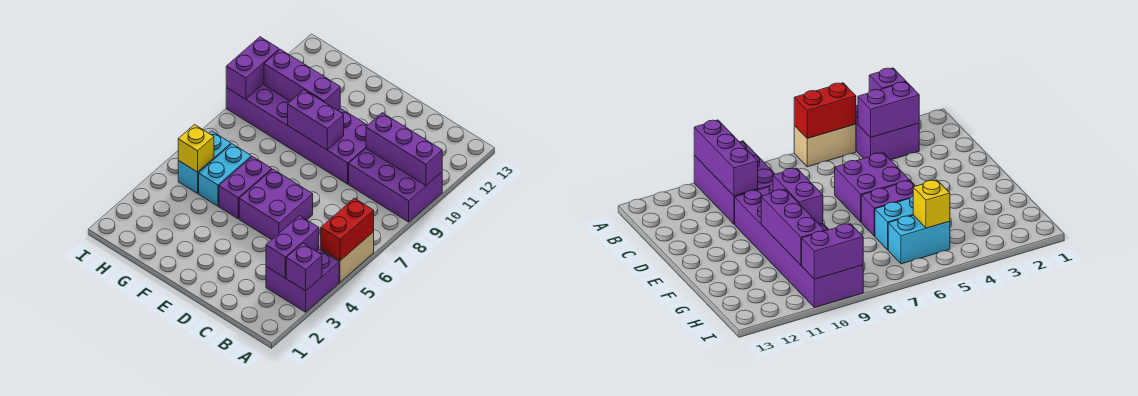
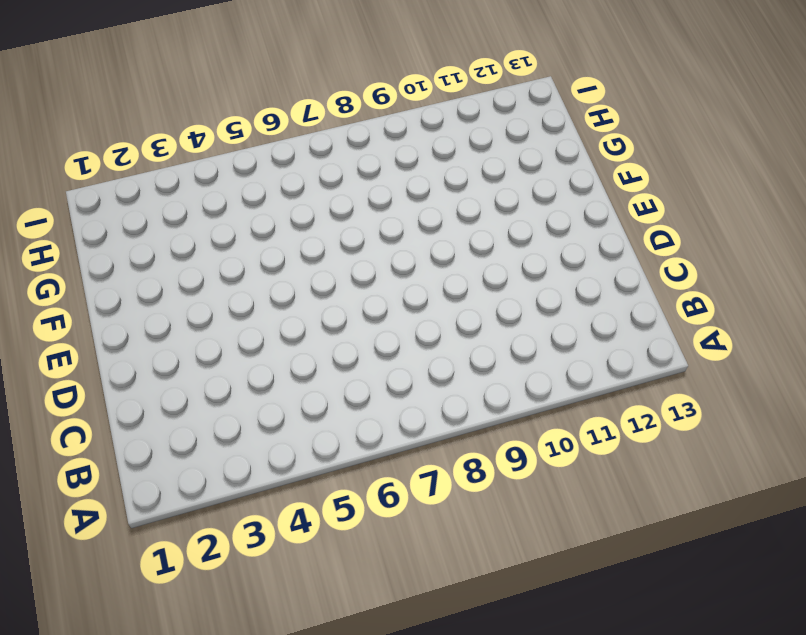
none -> purple 2x2 brick [266,249,339,312]
none -> tan 1x2 brick [321,232,374,282]
none -> purple 2x3 brick [349,149,442,222]

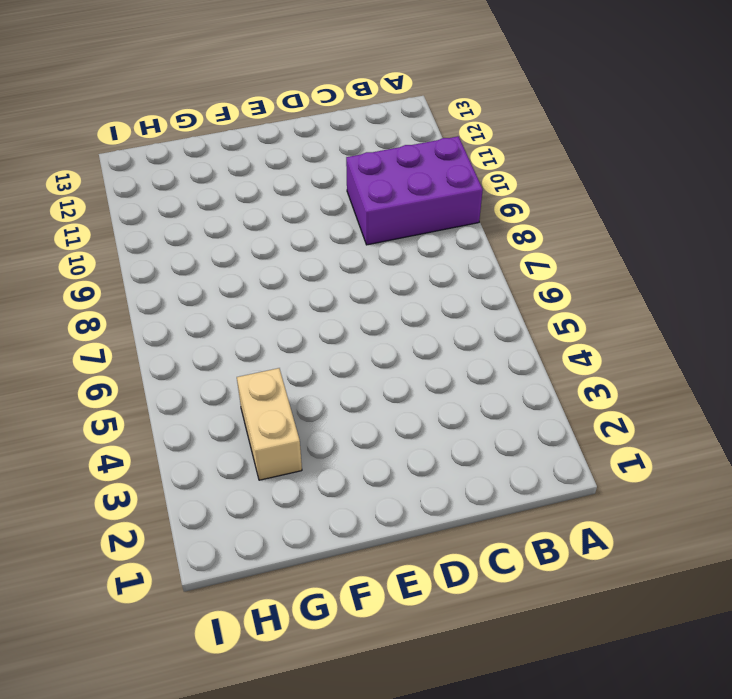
tan 1x2 brick [237,368,302,480] -> tan 1x2 brick moved to [321,232,374,282]
none -> purple 2x2 brick [266,249,339,312]
none -> purple 2x2 brick [239,169,313,240]
none -> purple 2x6 brick [226,84,367,184]

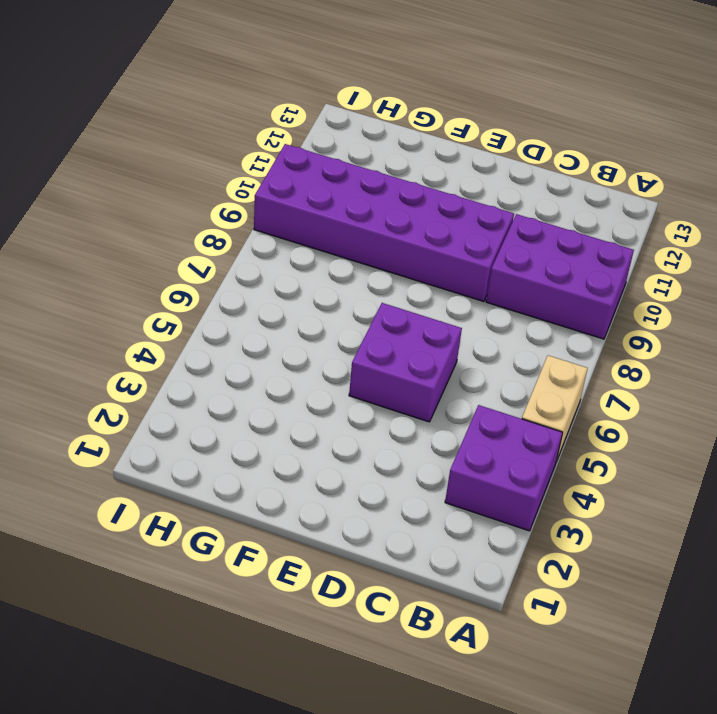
none -> purple 1x2 brick [219,157,272,219]
none -> cyan 1x2 brick [199,144,251,206]
none -> cyan 1x2 brick [178,131,231,193]

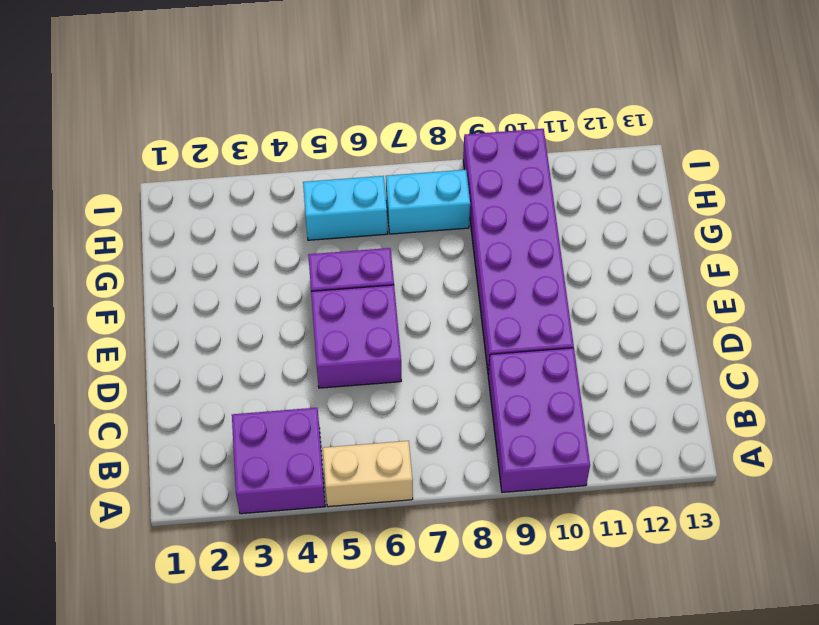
cyan 1x2 brick [386,170,470,234] -> cyan 1x2 brick moved to [199,144,251,206]
none -> purple 1x1 brick [286,243,322,291]
none -> red 1x2 brick [321,198,374,261]
none -> purple 1x3 brick [366,113,442,185]

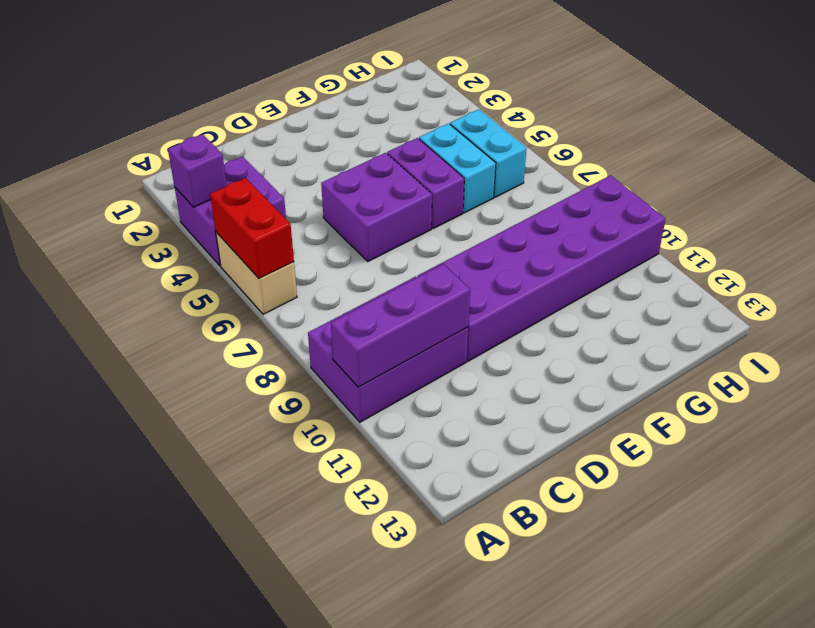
none -> purple 1x2 brick [266,216,319,278]
none -> purple 1x2 brick [288,90,344,150]
none -> purple 1x3 brick [264,49,340,111]

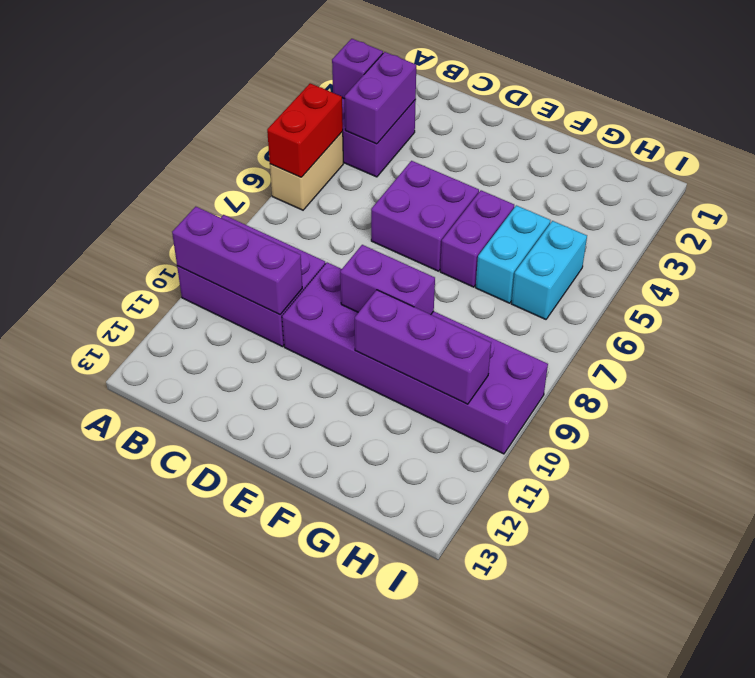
none -> yellow 1x1 brick [178,125,214,172]
none -> purple 1x2 brick [226,37,279,99]

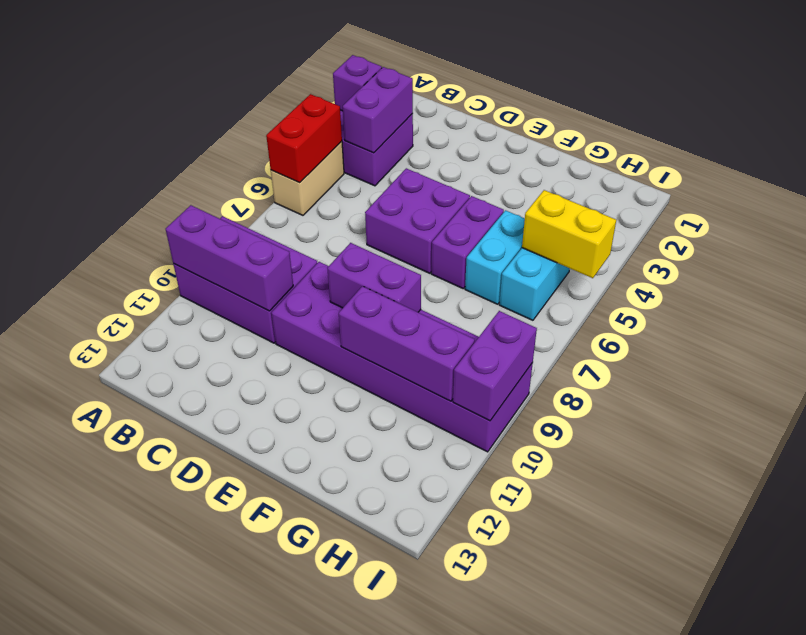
yellow 1x2 brick [522,190,616,278] -> yellow 1x1 brick [178,125,214,172]

